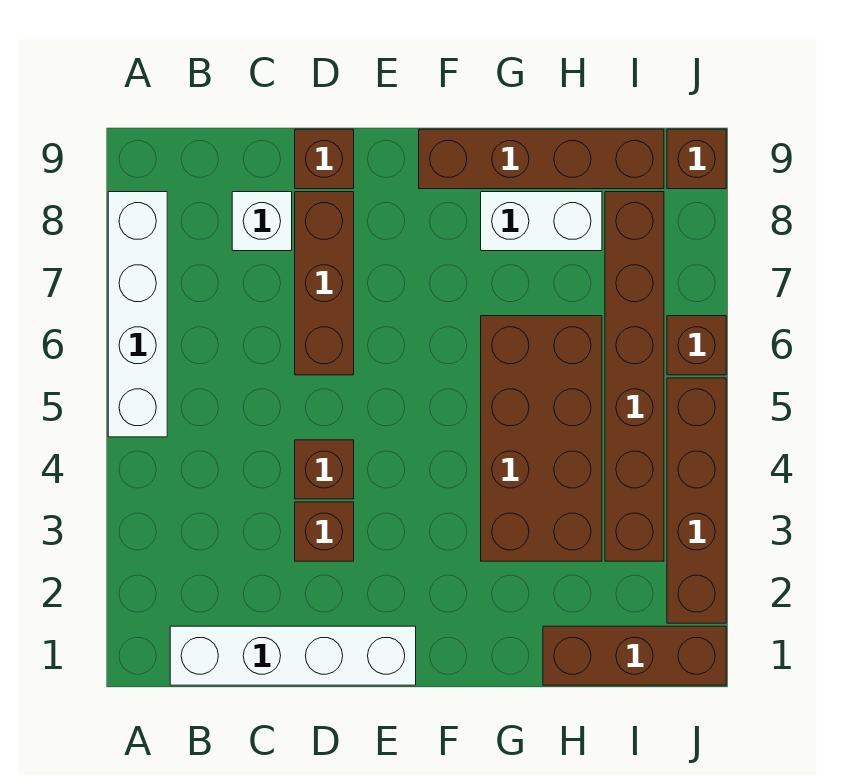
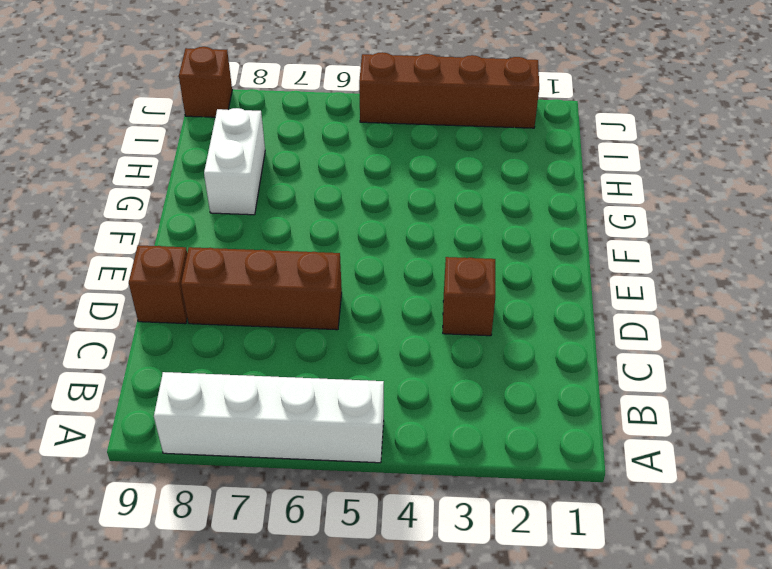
none -> white 1x4 brick [170,626,416,685]
none -> white 1x1 brick [232,192,292,251]
none -> brown 1x1 brick [295,440,354,499]

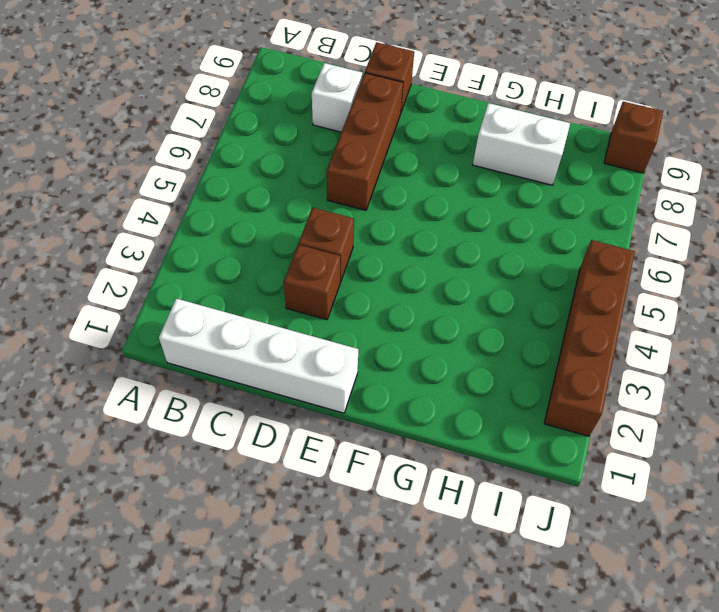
none -> white 1x4 brick [108,192,167,437]
none -> brown 1x4 brick [419,129,664,189]
none -> brown 2x4 brick [481,316,602,561]

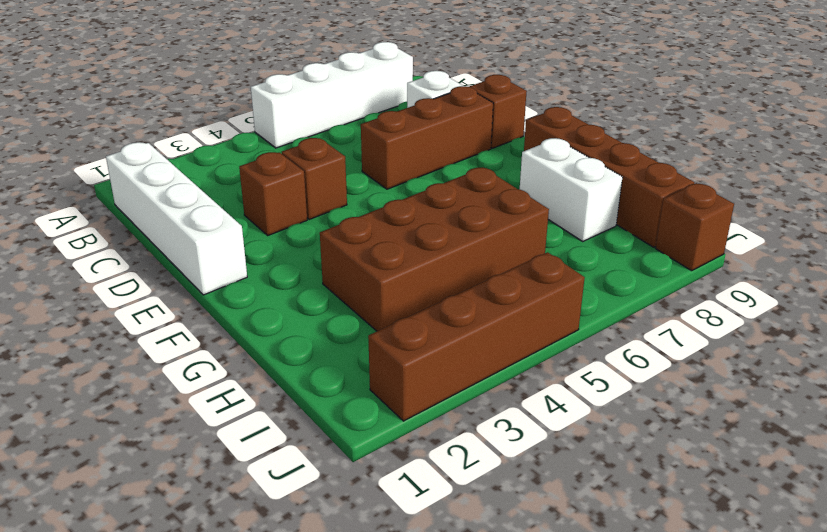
none -> brown 1x3 brick [543,626,726,685]
none -> brown 1x6 brick [605,192,664,561]
none -> brown 1x1 brick [667,316,726,375]

